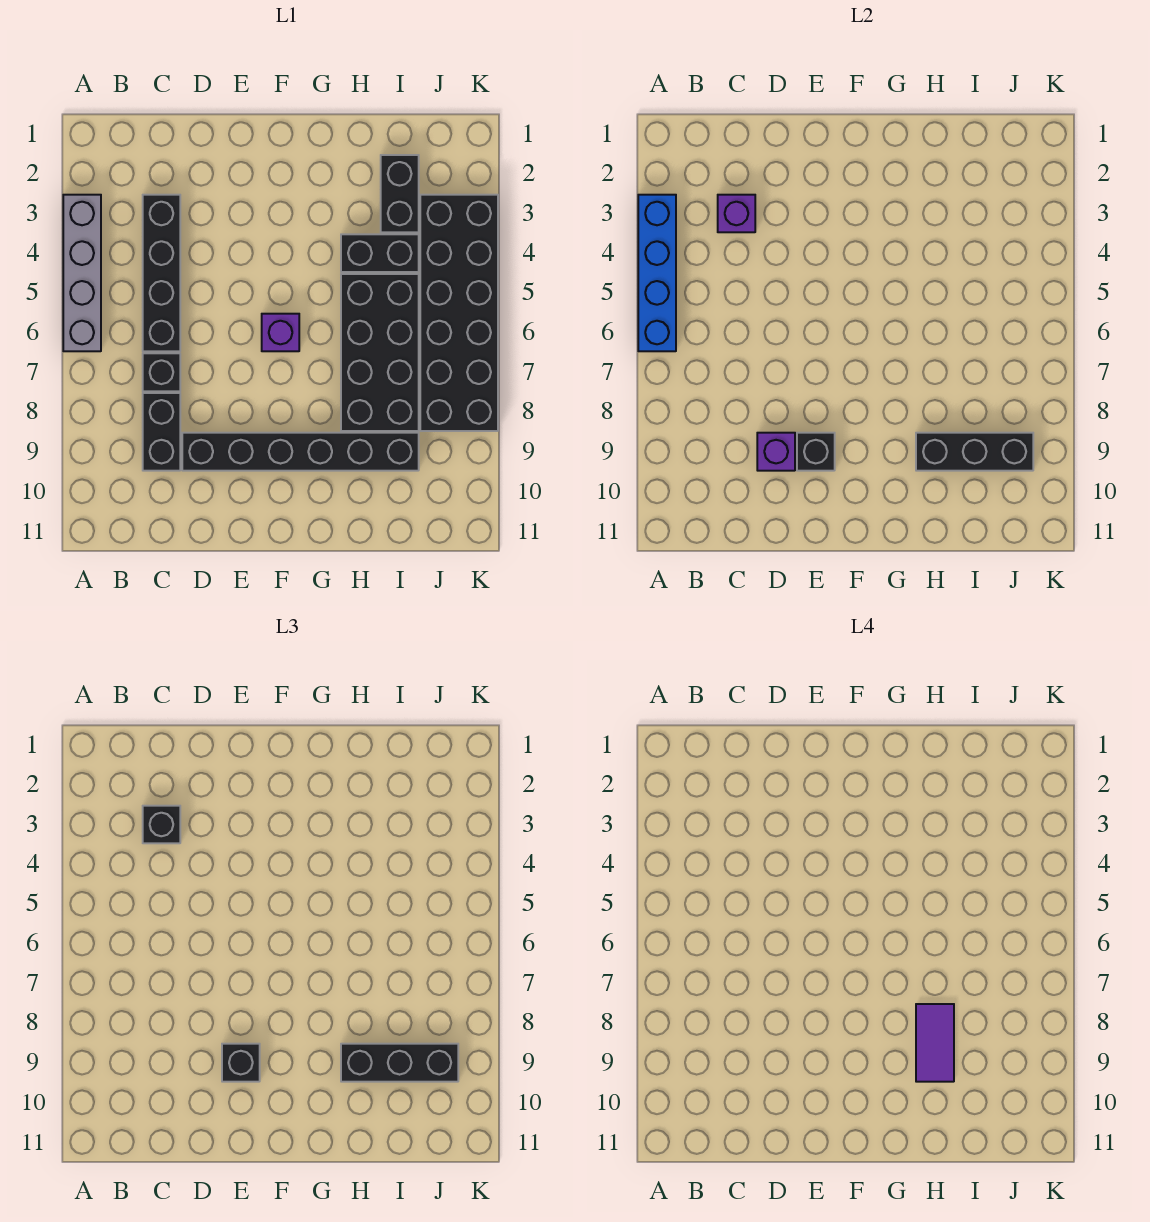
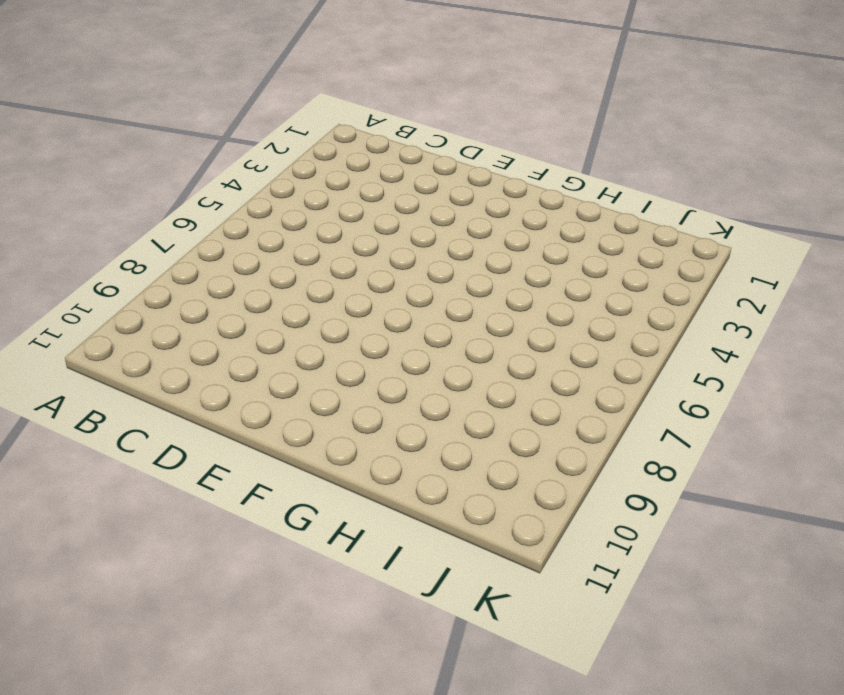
none -> grey 1x4 brick [63,195,101,351]
none -> black 1x4 brick [143,195,180,351]
none -> black 1x1 brick [143,353,180,391]

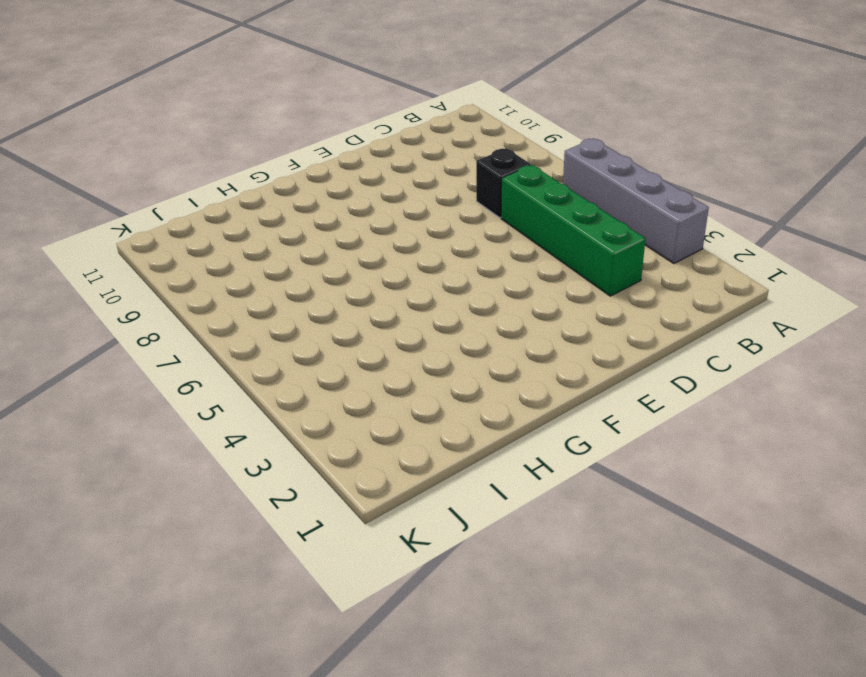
green 1x4 brick [501,165,646,296] -> black 1x4 brick [143,195,180,351]
none -> black 1x2 brick [143,393,180,471]
none -> black 1x6 brick [182,433,419,471]
none -> purple 1x1 brick [262,314,299,351]

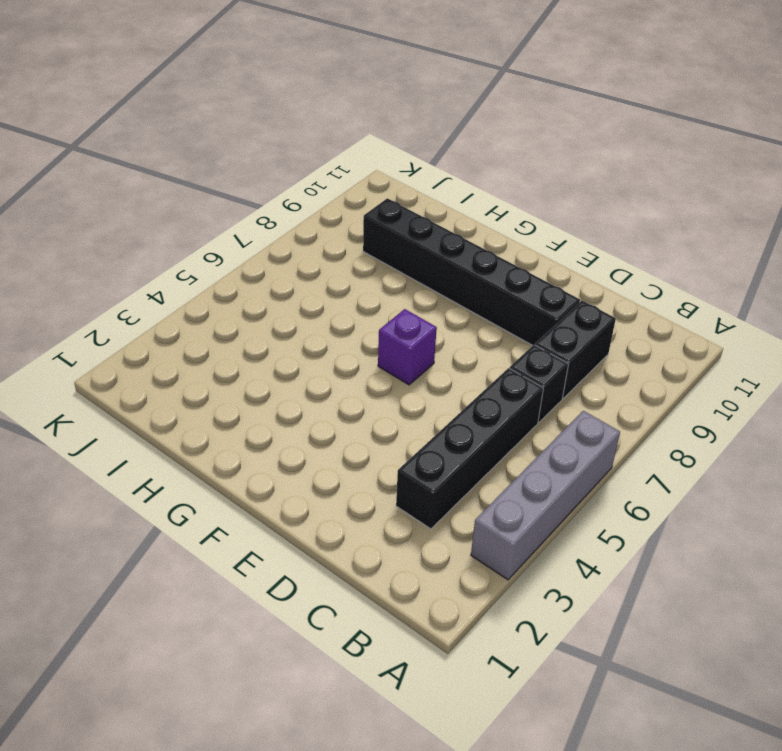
none -> black 1x2 brick [341,234,419,272]
none -> black 2x4 brick [341,274,419,431]
none -> black 1x2 brick [381,155,419,232]

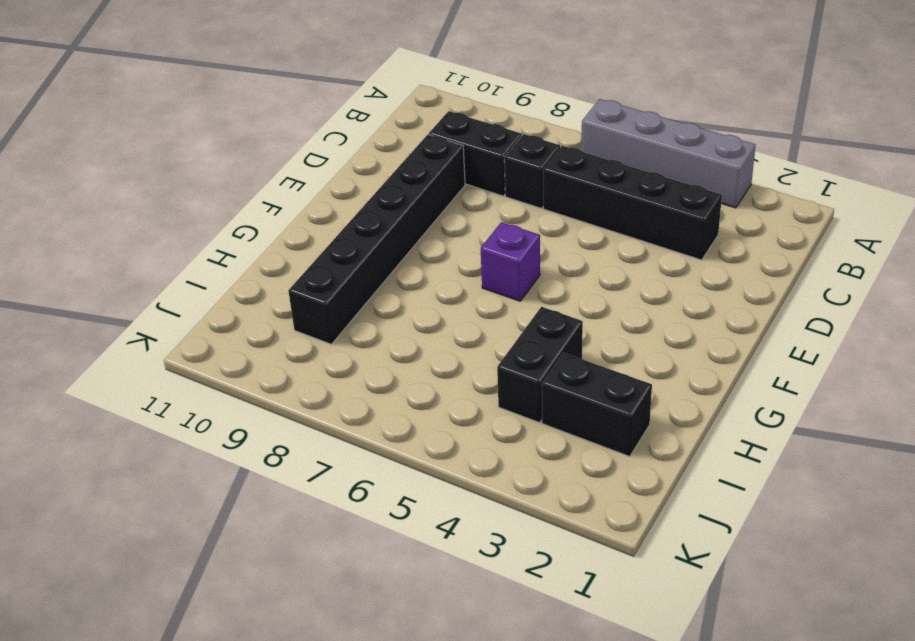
none -> black 2x4 brick [341,274,419,431]
none -> black 2x6 brick [420,195,498,431]
none -> blue 1x4 brick [638,195,676,351]

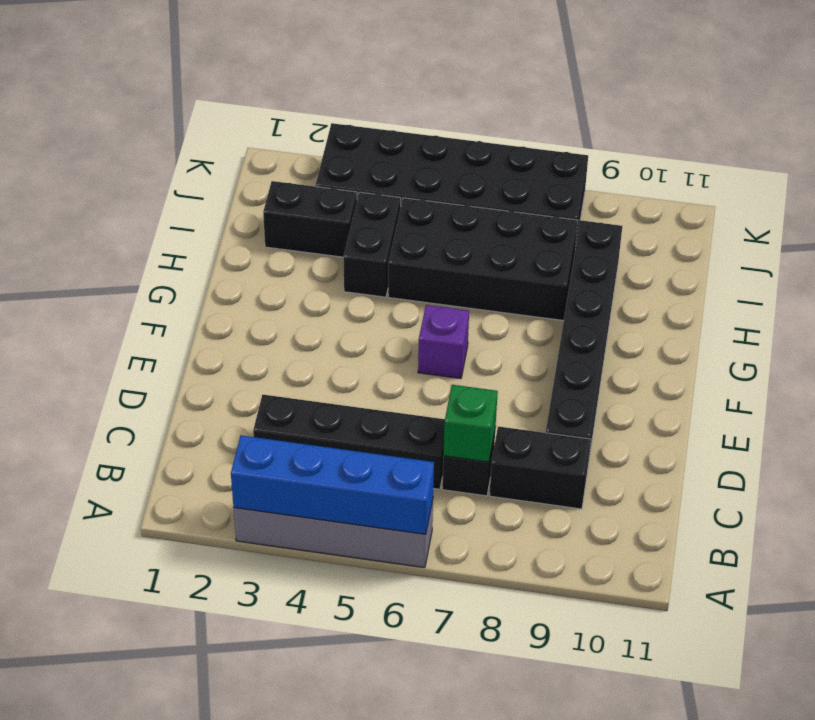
green 1x1 brick [443,385,498,462] -> none
none -> purple 1x1 brick [718,195,755,232]
none -> purple 1x1 brick [757,433,795,471]
none -> black 1x1 brick [797,433,835,471]

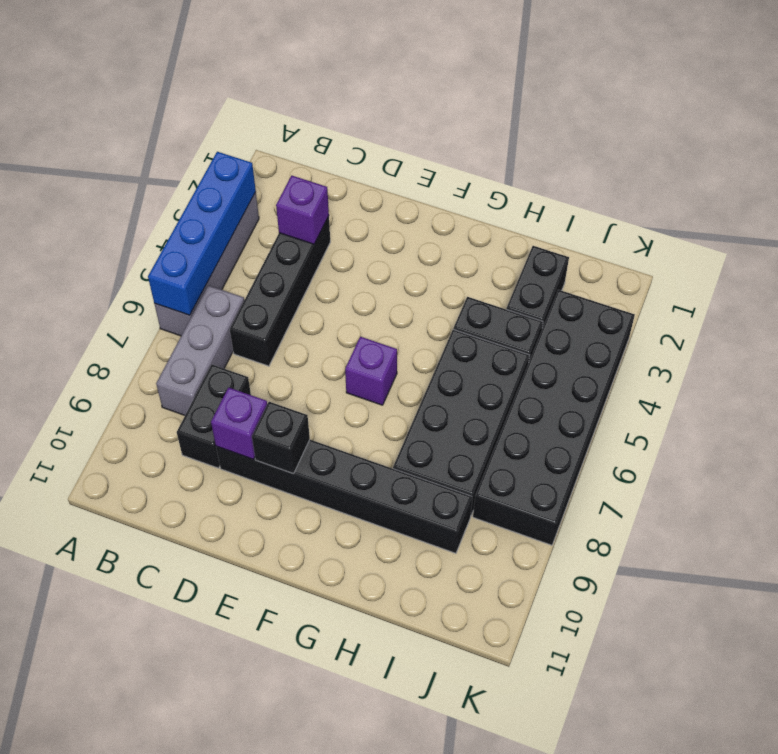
grey 1x3 brick [156,285,244,415] -> none
none -> black 1x1 brick [143,353,180,391]
none -> black 1x3 brick [916,433,1033,471]
none -> black 1x1 brick [143,806,180,843]

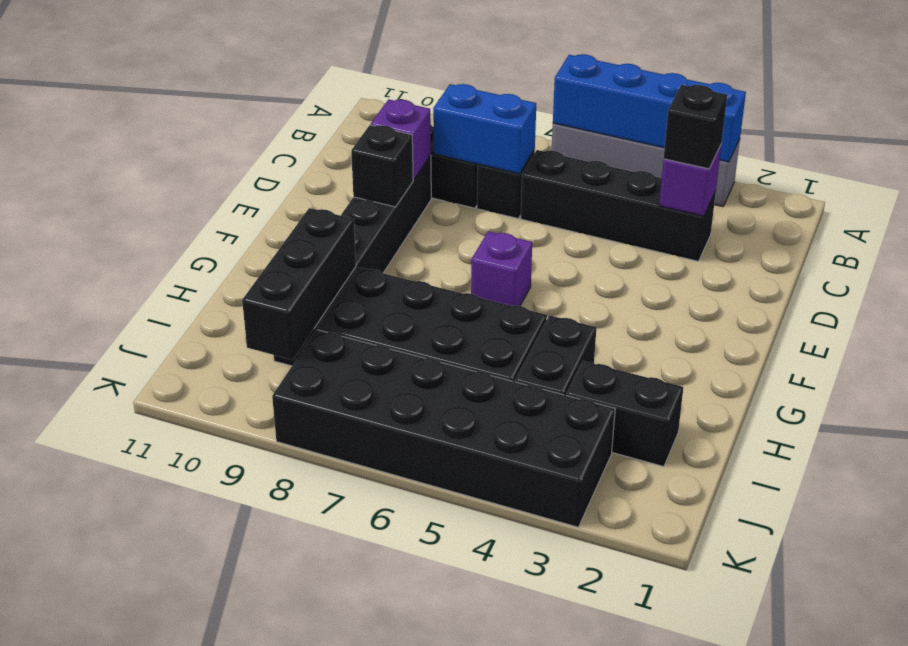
blue 1x2 brick [433,84,536,174] -> none
none -> black 1x1 brick [222,1044,260,1082]
none -> black 1x3 brick [341,1044,458,1082]
none -> purple 1x2 tile [916,1004,954,1082]

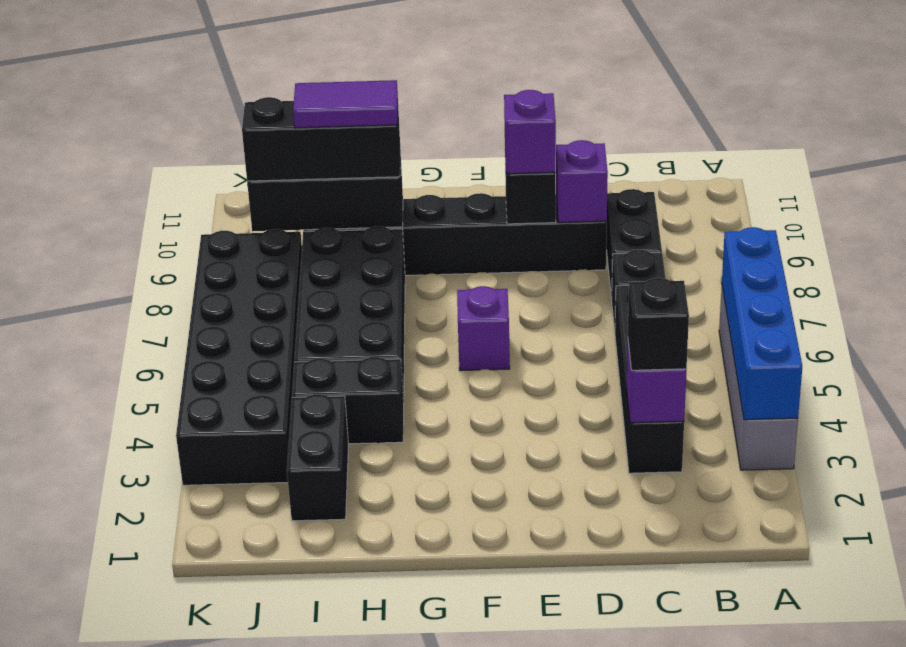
purple 1x1 brick [504,90,556,174] -> black 1x1 brick [222,1044,260,1082]
purple 1x2 tile [293,80,398,128] -> purple 1x2 tile turned to [916,1004,954,1082]

